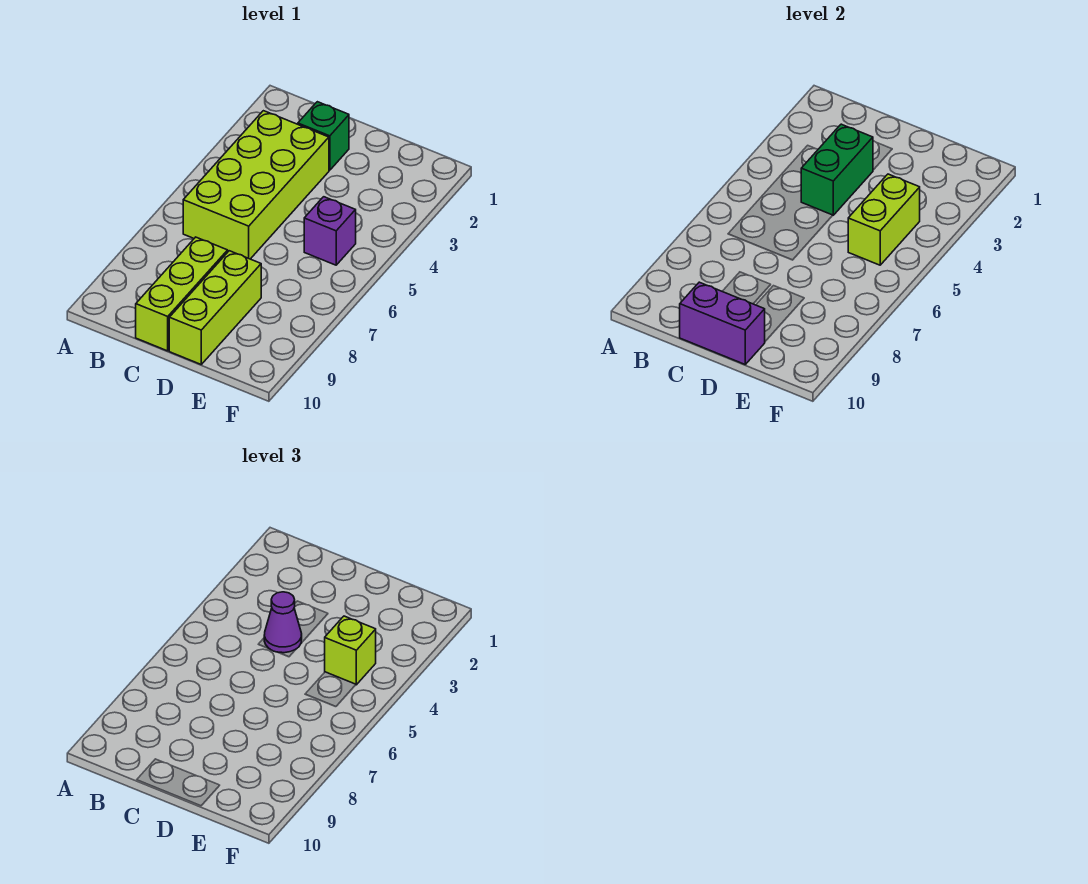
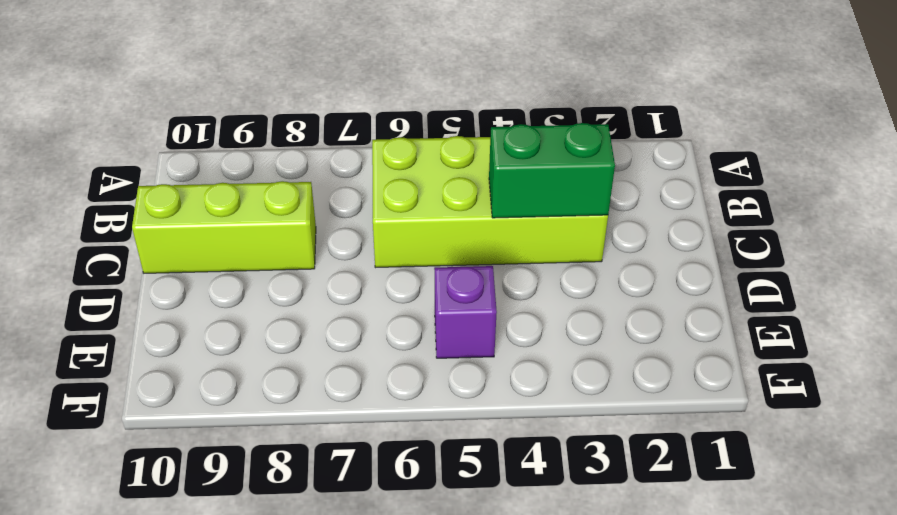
none -> green 1x1 brick [298,102,349,170]
none -> lime 1x3 brick [169,251,261,364]

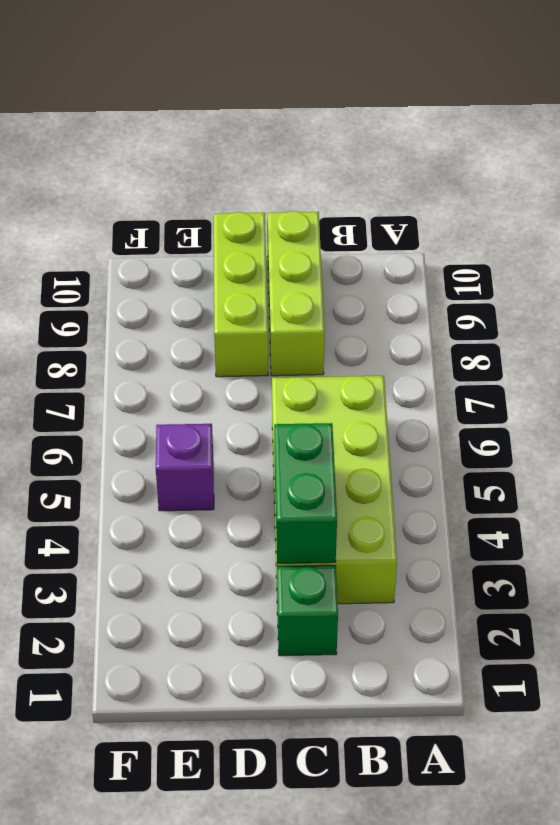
none -> purple 1x2 brick [680,282,765,364]
none -> lime 1x2 brick [848,174,920,265]

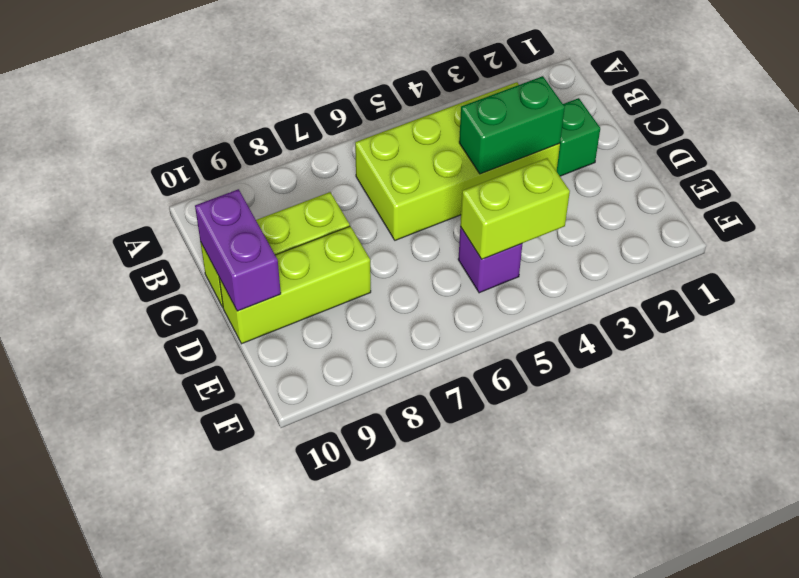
none -> purple 1x1 cone [264,592,302,653]
none -> lime 1x1 brick [325,616,376,685]

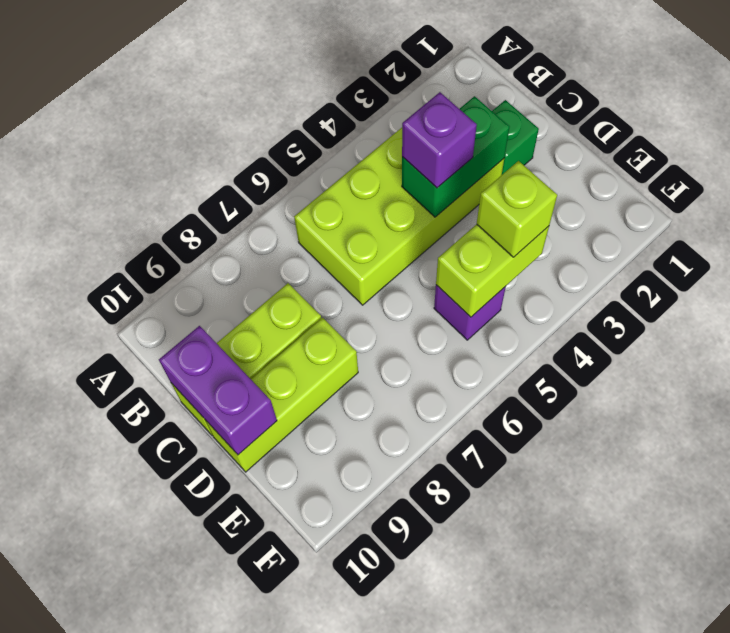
purple 1x1 brick [402,92,477,188] -> purple 1x1 cone [264,592,302,653]

